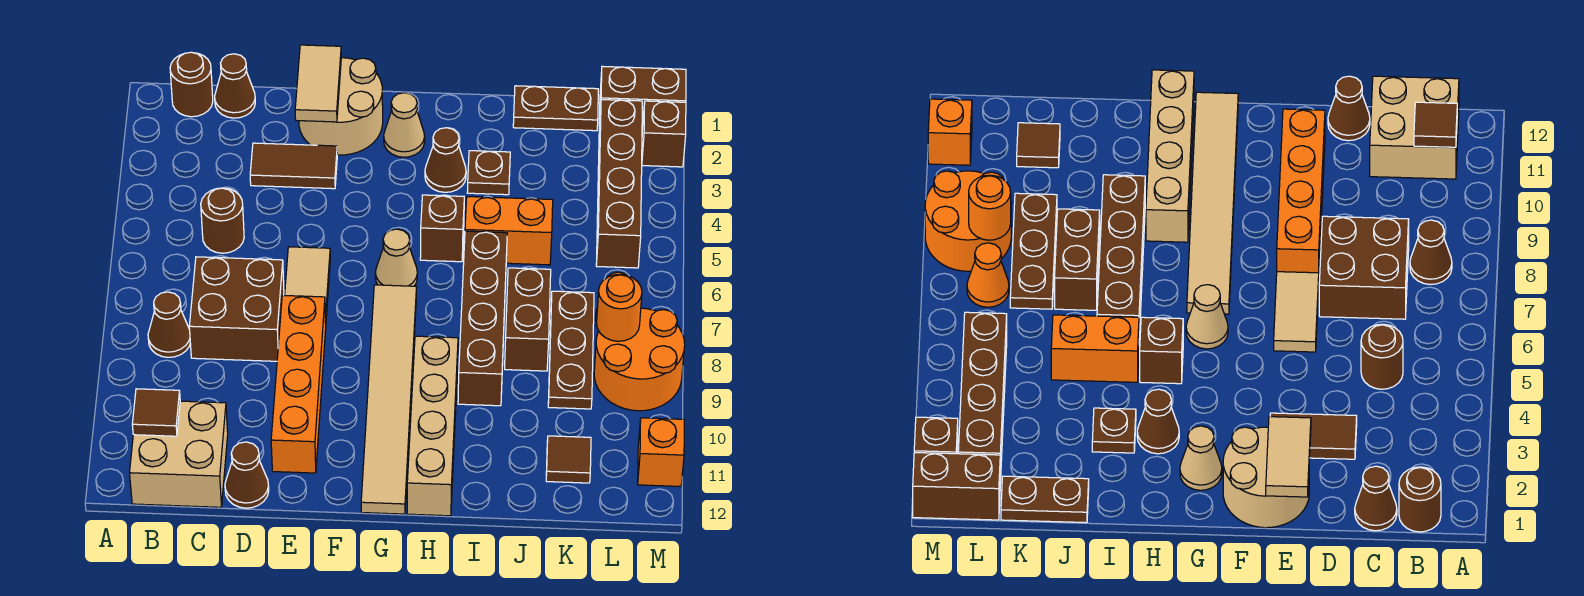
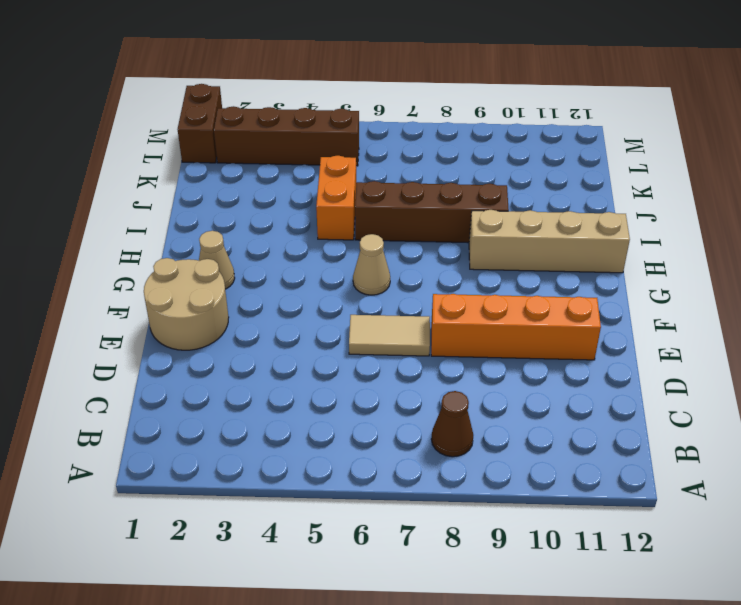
none -> brown 1x1 round brick [170,52,213,117]
none -> tan 2x2 brick [130,401,228,507]
none -> brown 1x1 cone [215,54,255,118]
none -> brown 1x1 round brick [201,188,244,253]

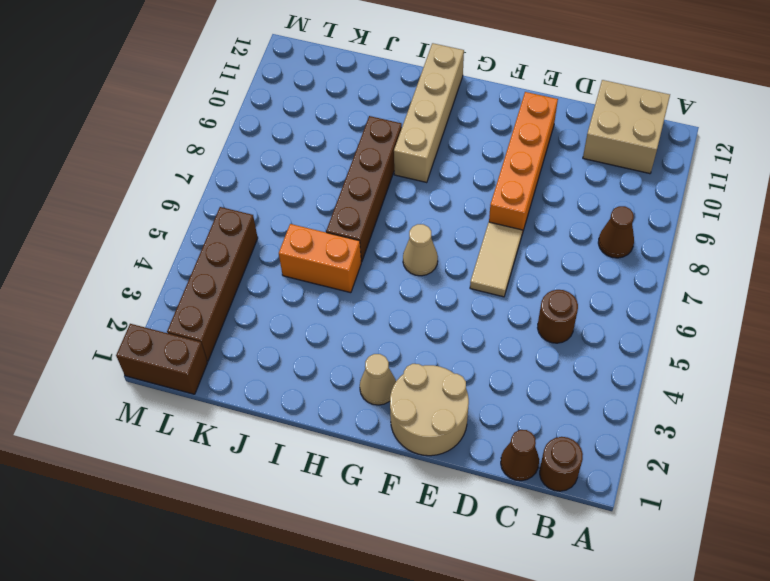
none -> brown 2x2 brick [189,257,284,361]
none -> brown 1x2 tile [250,143,337,189]
none -> brown 1x1 cone [225,442,269,508]
none -> tan 1x6 tile [361,285,417,514]

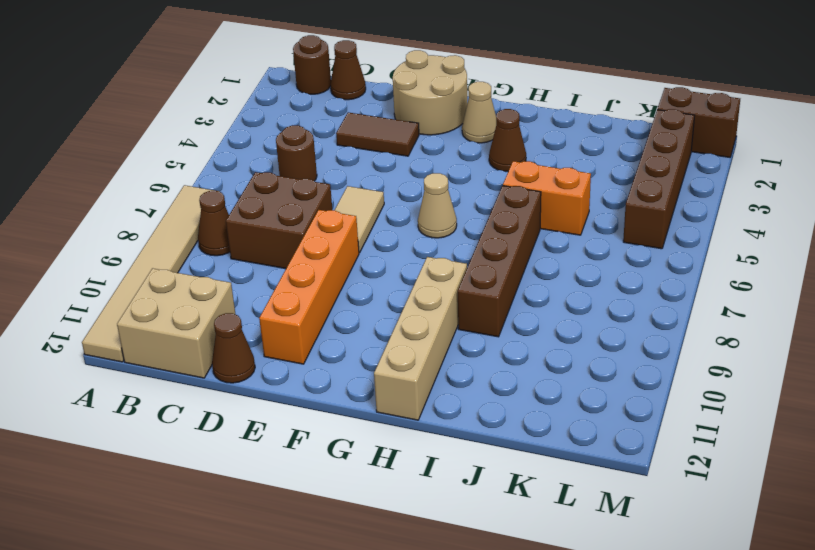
tan 1x6 tile [82,185,215,362] -> tan 1x6 tile moved to [361,285,417,514]
none -> brown 1x1 brick [420,195,464,262]
none -> brown 1x1 plate [467,151,510,195]
none -> brown 1x2 plate [513,86,598,131]
none -> brown 1x2 brick [505,268,551,371]

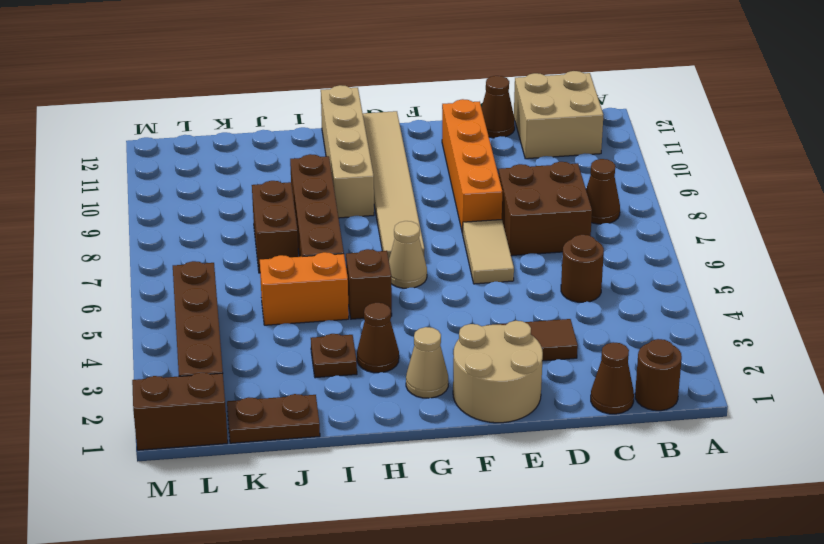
none -> brown 1x3 plate [548,291,594,409]
none -> brown 1x1 tile [546,436,591,483]
none -> orange 1x1 cone [967,243,1009,307]
none -> orange 2x2 round brick [594,308,685,411]

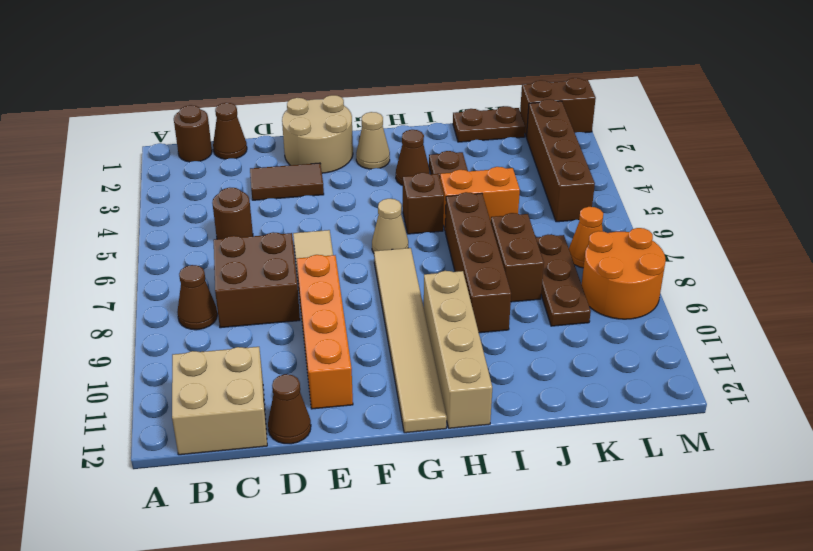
none -> brown 1x1 tile [546,436,591,483]
none -> brown 1x1 brick [642,101,686,167]
none -> orange 1x1 brick [638,418,684,486]
none -> brown 1x1 tile [132,389,180,436]

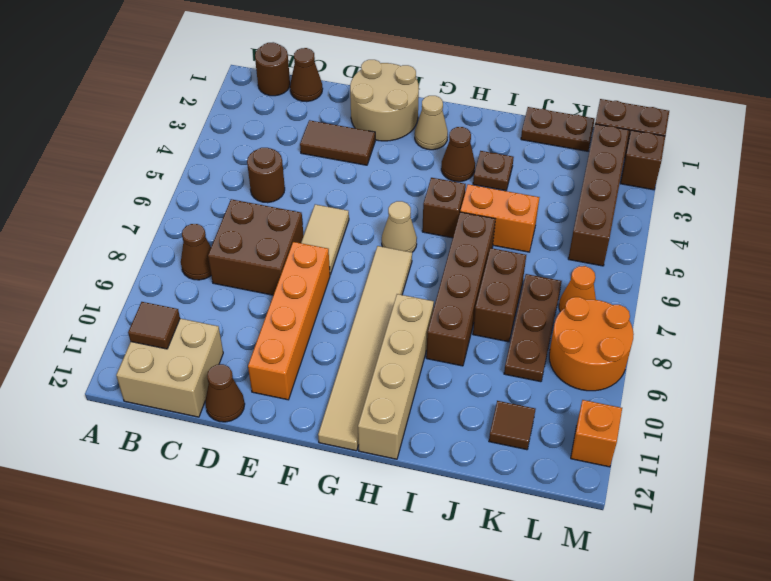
none -> tan 1x2 tile [295,45,341,122]
none -> orange 1x1 round brick [597,274,642,341]

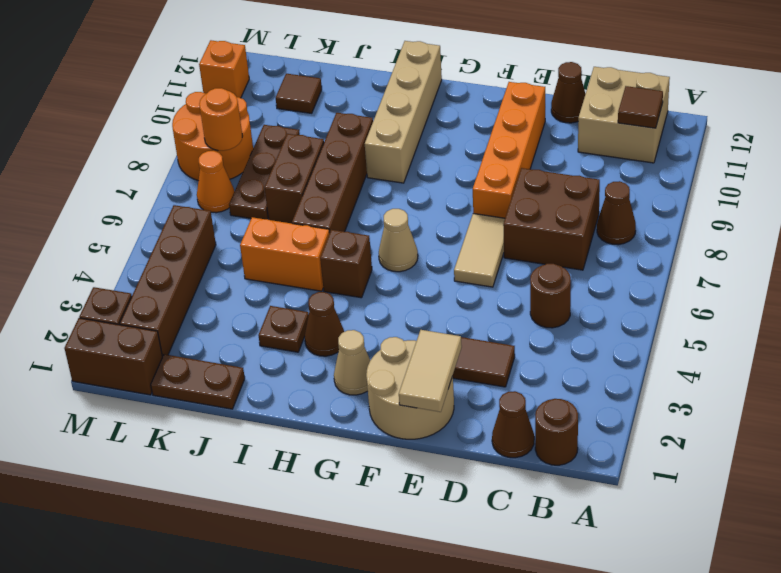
none -> tan 1x6 tile [361,285,417,514]

